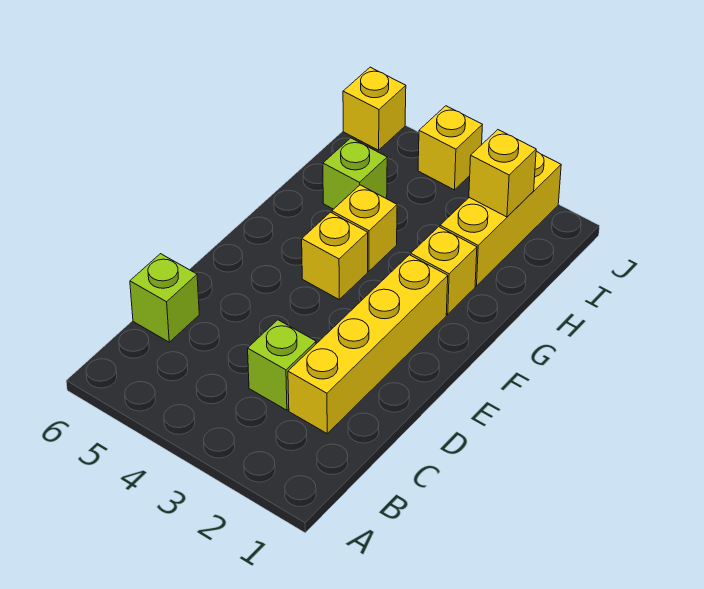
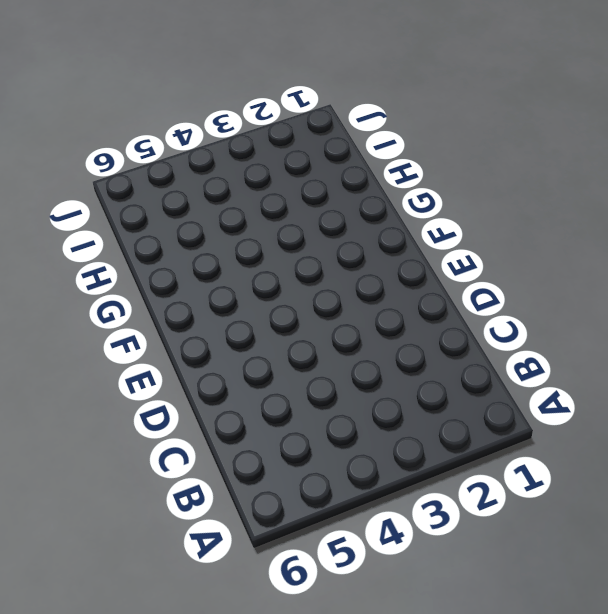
none -> yellow 1x4 brick [288,255,448,433]
none -> lime 1x1 brick [248,320,316,410]

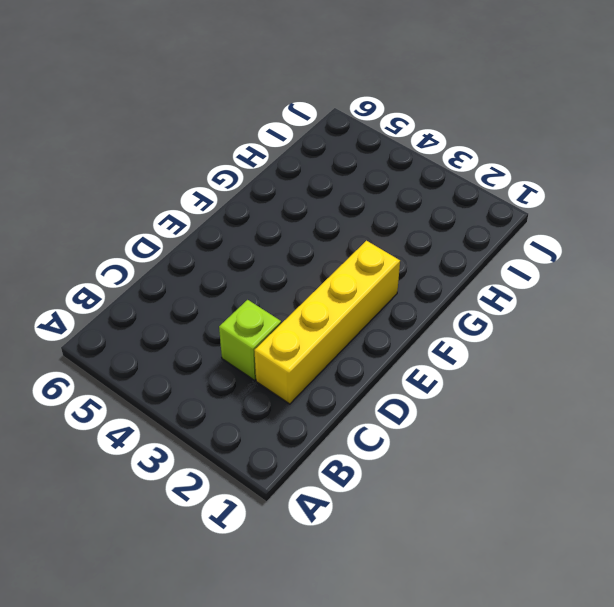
none -> lime 1x1 brick [130,254,199,342]
none -> yellow 1x1 brick [302,212,368,299]

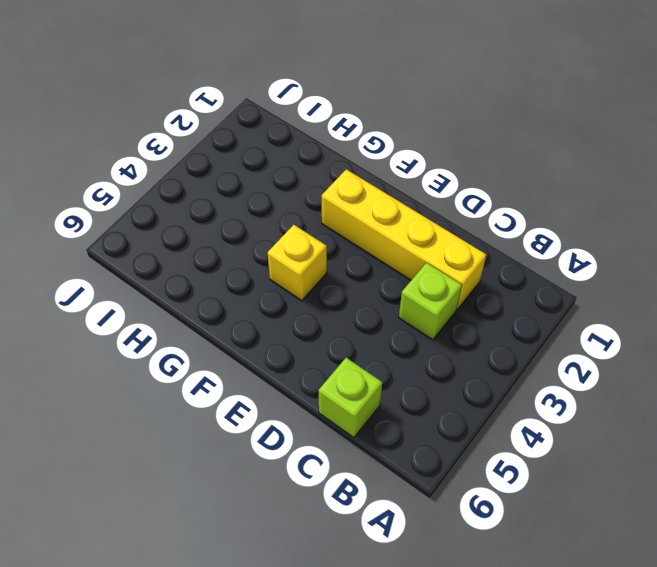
none -> yellow 1x1 brick [411,227,477,314]
none -> yellow 1x1 brick [332,185,397,271]

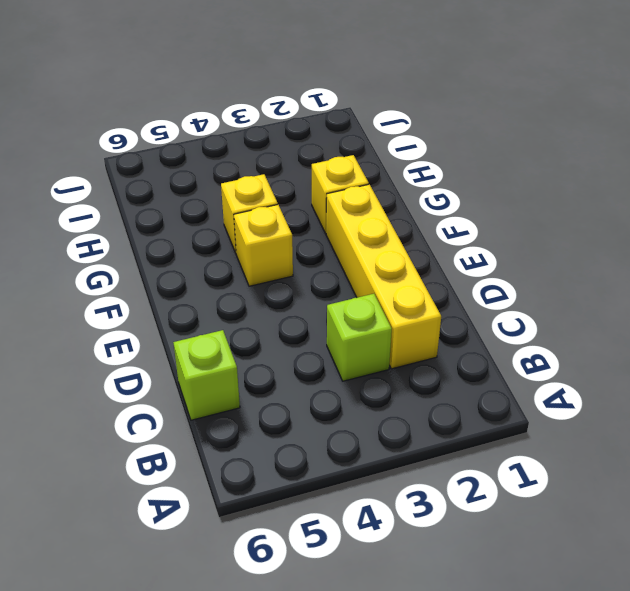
none -> yellow 1x3 brick [440,152,561,286]
none -> lime 1x1 brick [323,138,387,209]

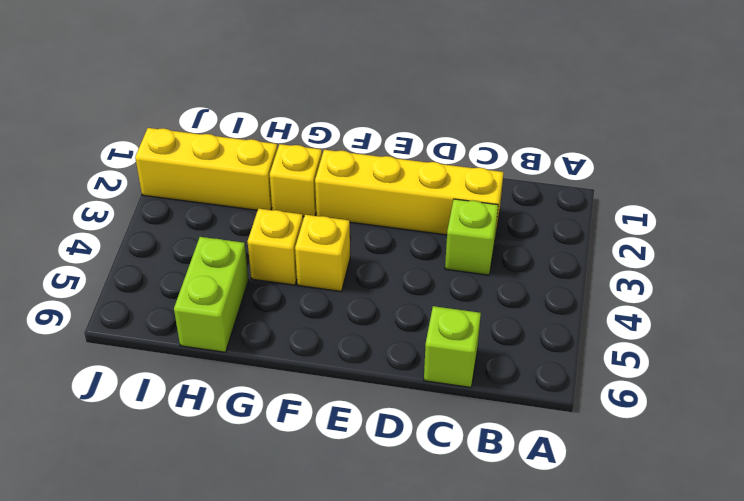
lime 1x2 brick [174,237,249,352] -> lime 1x1 brick [323,138,387,209]
none -> yellow 1x1 brick [418,106,482,190]
none -> yellow 1x1 brick [343,67,406,150]

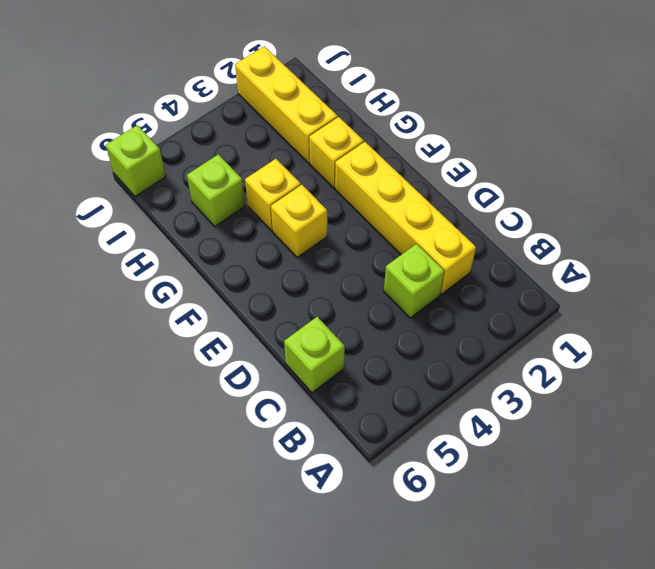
lime 1x1 brick [106,125,166,197] -> yellow 1x1 brick [343,67,406,150]
none -> yellow 1x1 brick [418,106,482,190]
none -> yellow 1x1 brick [469,130,536,217]

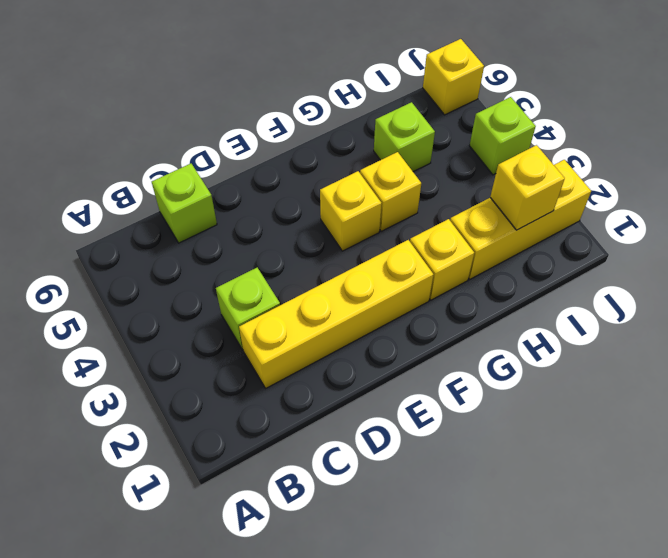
lime 1x1 brick [469,97,536,175] -> yellow 1x1 brick [418,106,482,190]

